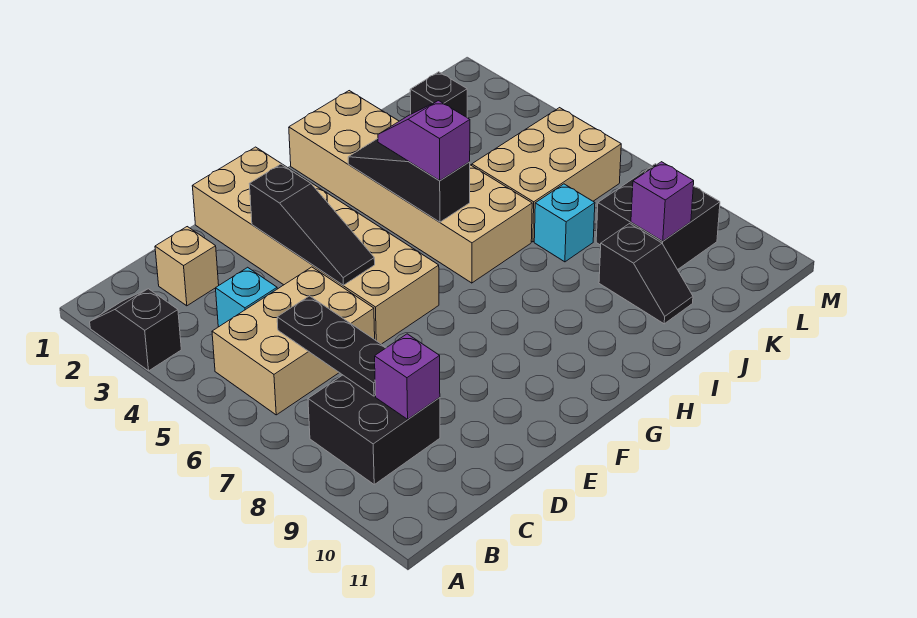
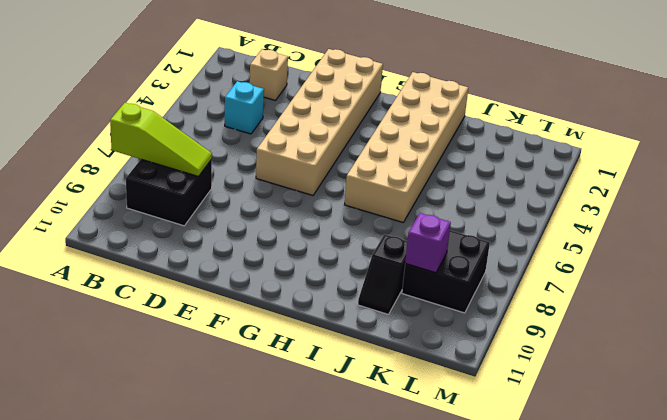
lime 1x3 slope [110,103,212,176] -> black 1x3 plate [277,296,386,396]
none -> black 1x2 slope [90,289,181,371]
none -> tan 2x3 brick [212,267,375,415]
none -> tan 2x3 brick [472,108,621,242]

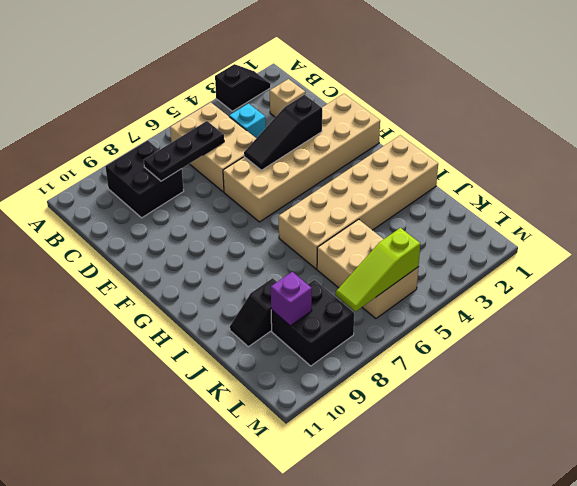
lime 1x3 slope [336,228,420,312] -> none
none -> cyan 1x1 brick [534,184,595,262]
none -> black 1x1 brick [410,72,467,117]
none -> purple 1x1 brick [375,334,440,419]

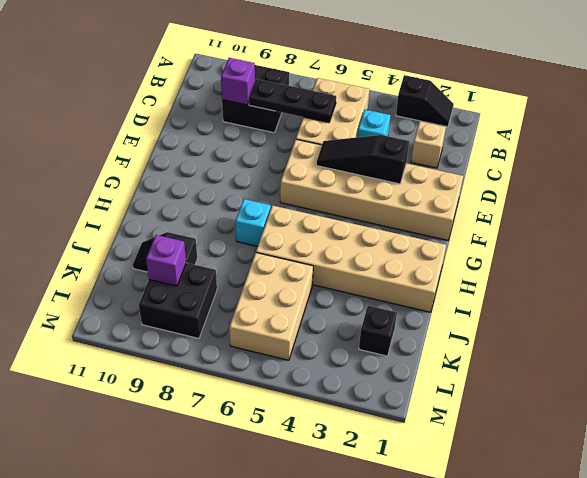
cyan 1x1 brick [235,199,271,246] -> cyan 1x1 brick moved to [534,184,595,262]
none -> black 1x3 slope [348,139,470,222]
none -> purple 1x2 slope [378,101,470,181]

